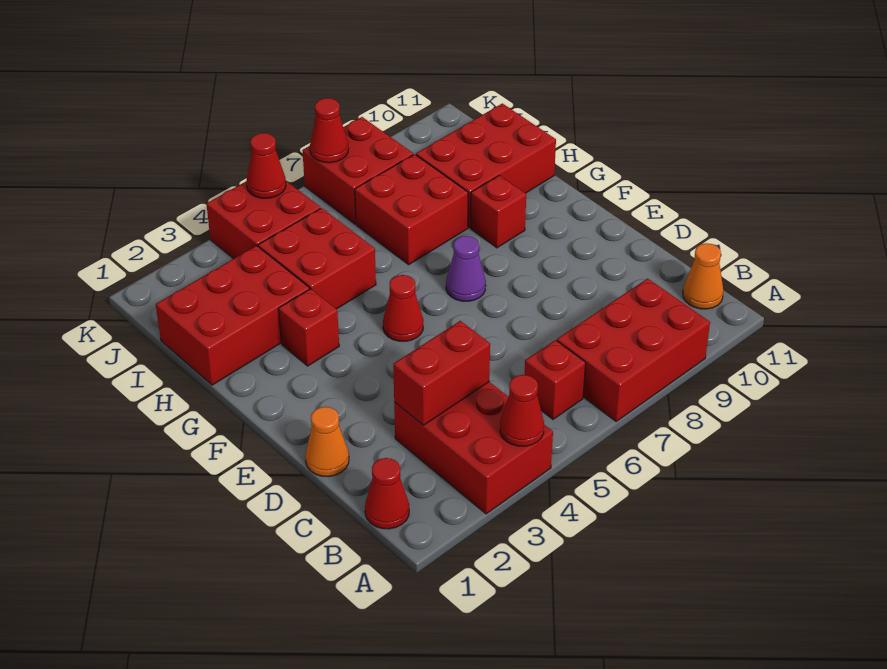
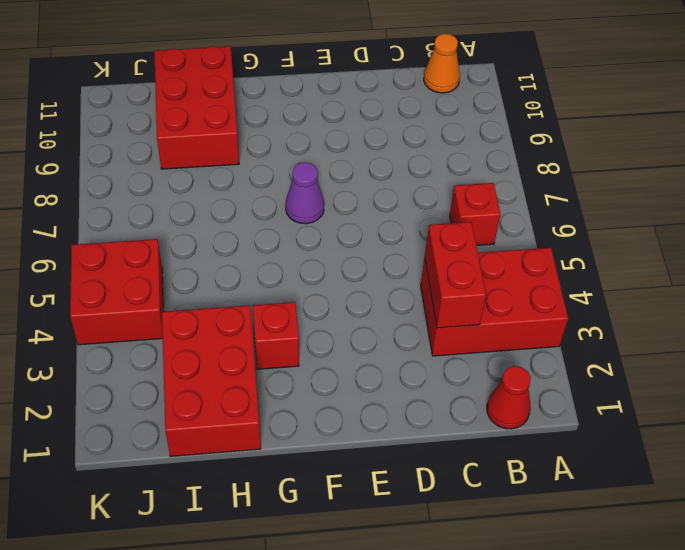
none -> red 2x3 brick [557,278,710,421]
none -> orange 1x1 cone [305,407,349,477]
none -> red 1x1 cone [383,275,423,341]

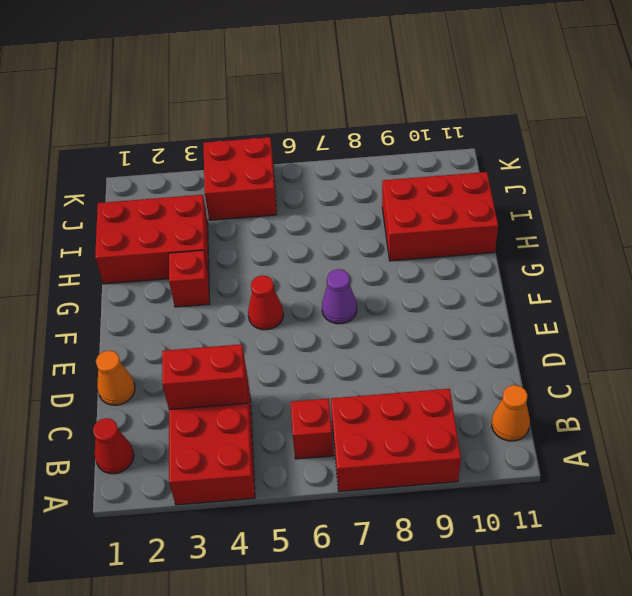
none -> red 1x1 brick [470,175,526,248]
none -> red 2x2 brick [258,208,376,309]
none -> red 2x2 brick [355,154,468,265]

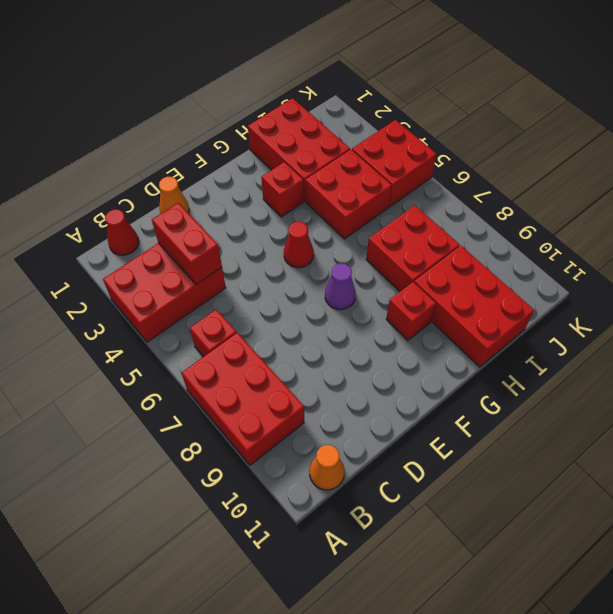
none -> red 2x2 brick [302,117,413,224]
none -> red 1x1 cone [500,375,544,446]
none -> red 1x1 cone [246,133,286,198]

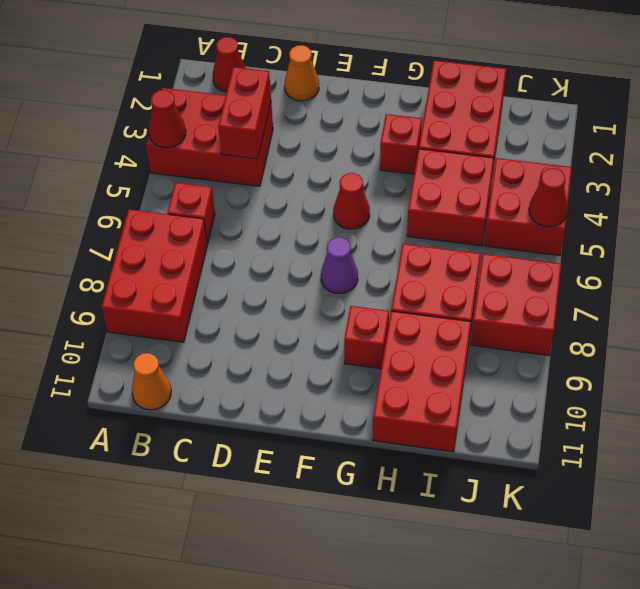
none -> red 1x1 cone [310,98,349,163]

